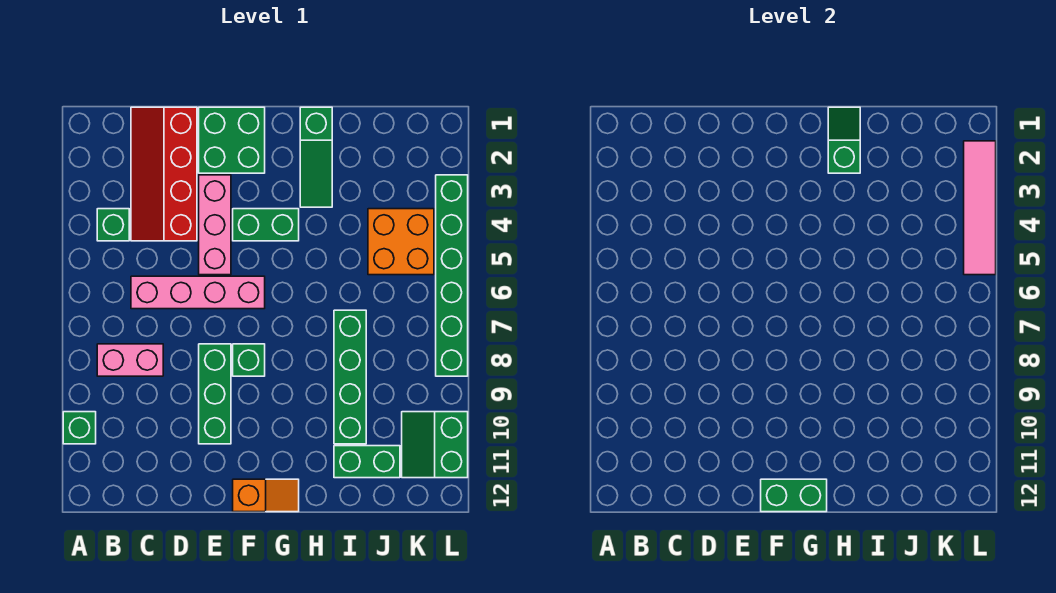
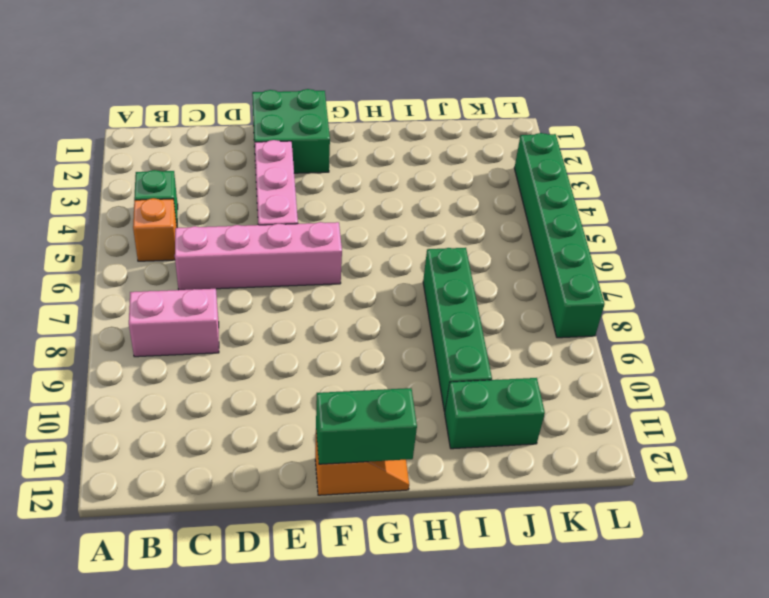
orange 1x1 brick [133,198,177,261] -> none
none -> green 1x1 brick [63,412,96,444]
none -> red 2x4 slope [131,107,197,241]
none -> green 1x3 brick [199,344,231,444]

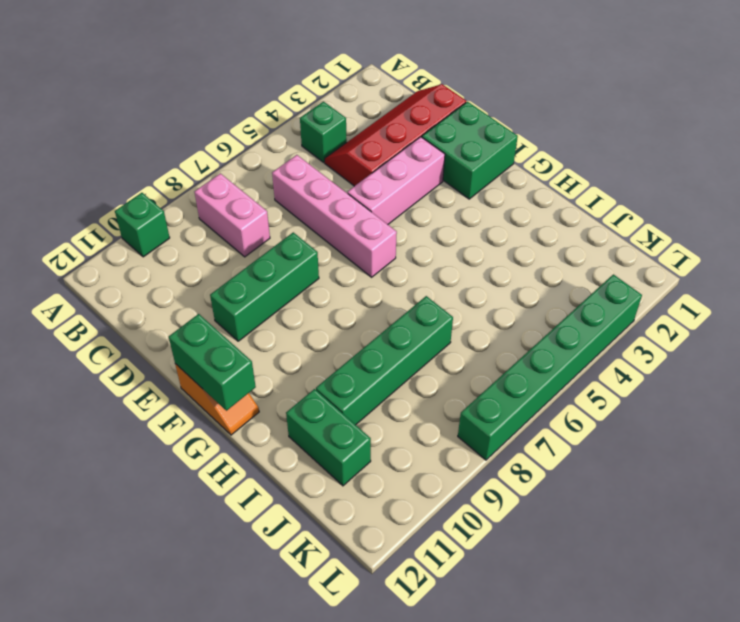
none -> green 1x2 brick [233,209,299,241]
none -> green 1x1 brick [233,344,265,376]
none -> green 1x3 slope [300,107,332,207]

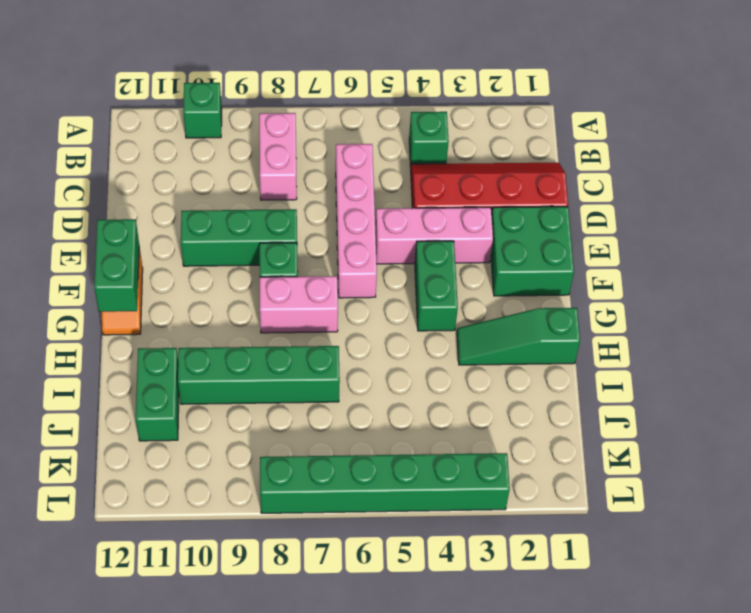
pink 1x2 brick [260,276,338,333] -> none
none -> orange 2x2 brick [368,209,434,275]
none -> green 2x2 slope [402,412,468,478]
none -> green 1x2 slope [828,107,860,173]

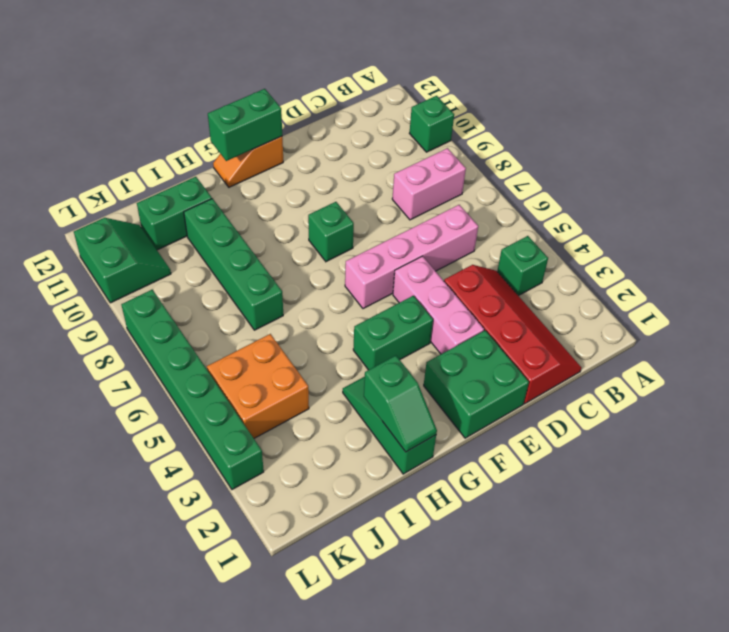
none -> green 1x3 brick [199,344,231,444]
none -> pink 1x4 tile [964,141,996,275]

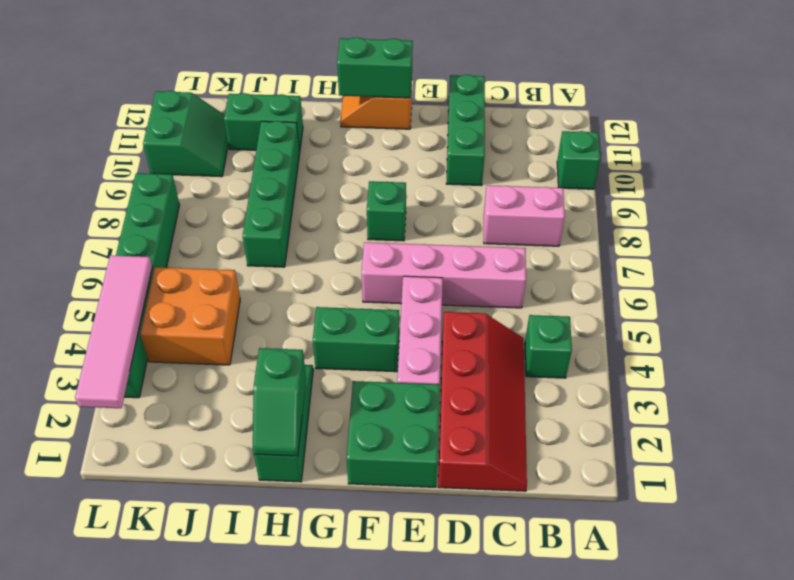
green 1x3 brick [446,75,485,186] -> green 1x3 brick moved to [199,344,231,444]

